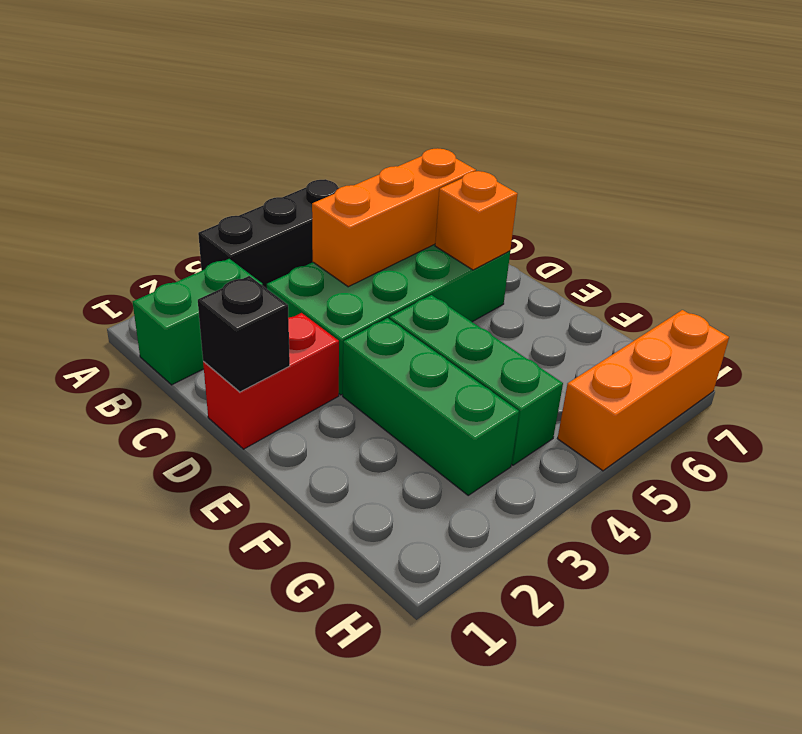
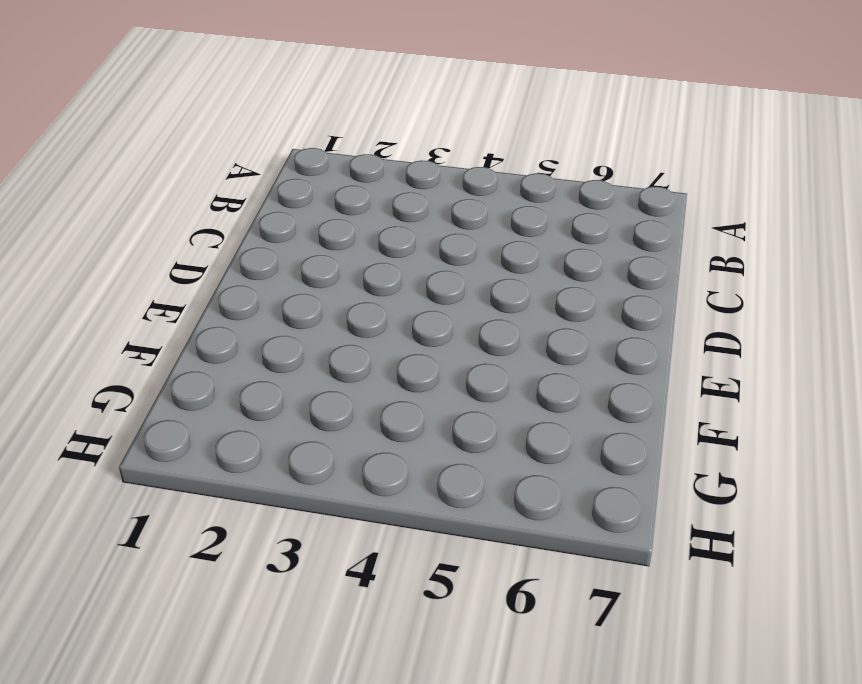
none -> black 1x3 brick [198,179,339,289]
none -> green 1x2 brick [133,259,263,385]

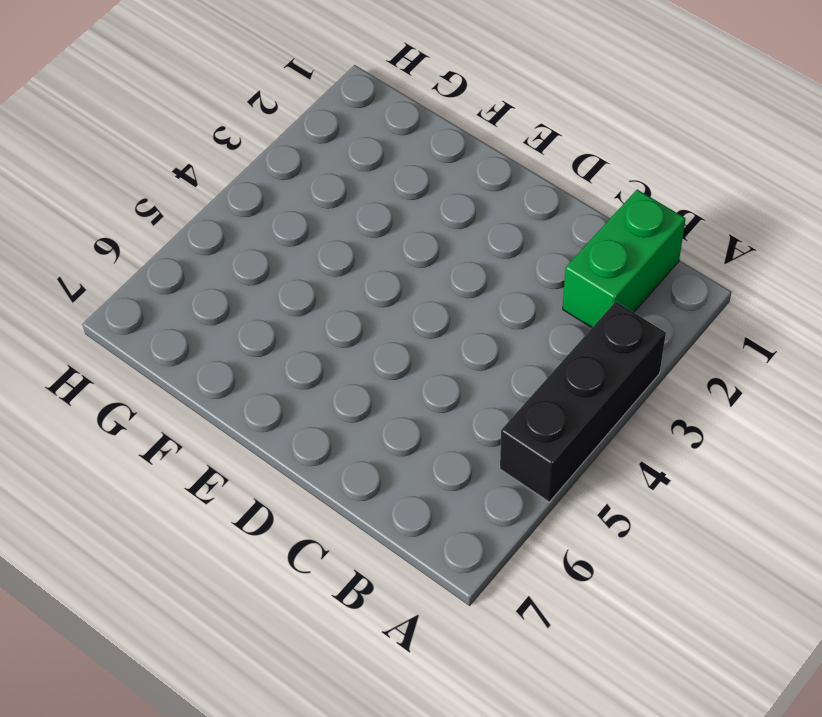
none -> green 2x4 brick [267,244,510,395]
none -> red 1x2 brick [203,313,339,449]

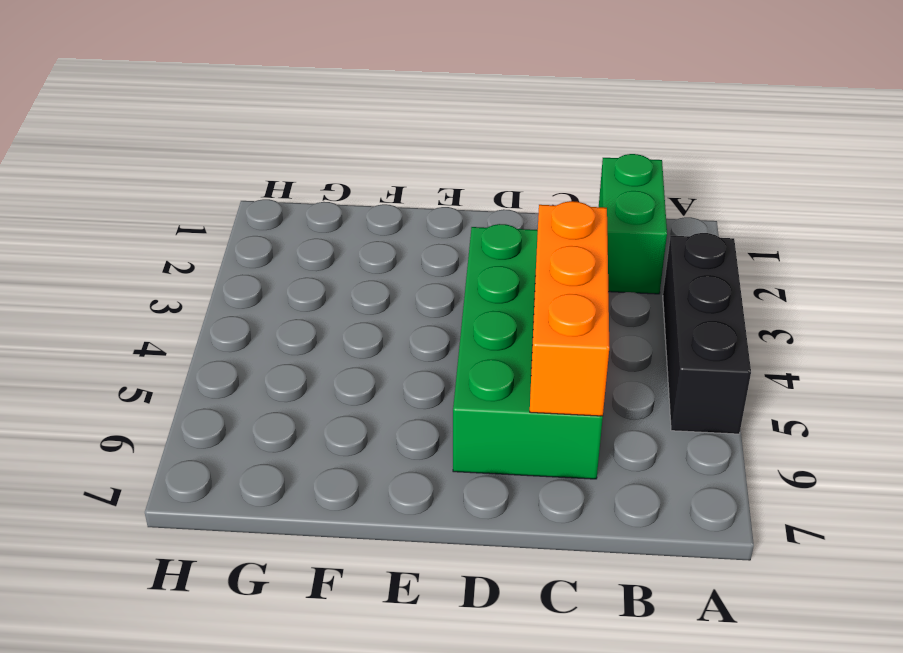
none -> red 1x2 brick [203,313,339,449]
none -> green 1x3 brick [343,318,519,495]

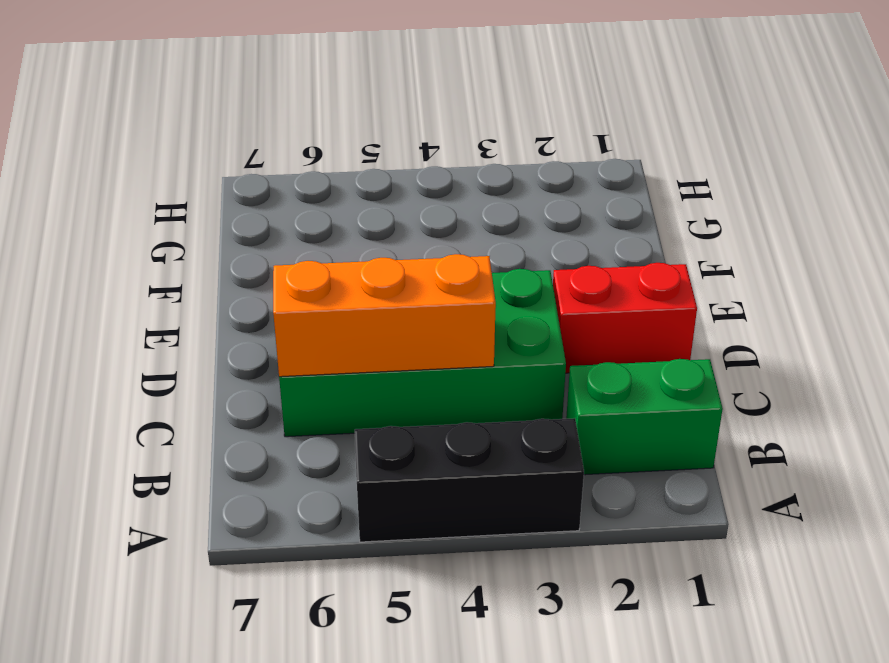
none -> green 1x3 brick [343,318,519,495]
none -> green 1x3 brick [390,295,563,465]

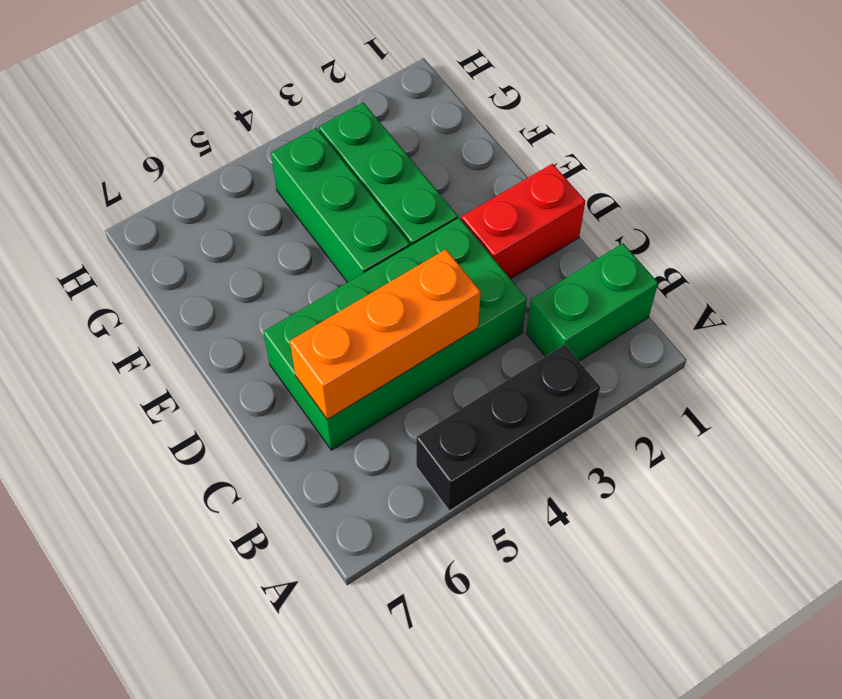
none -> orange 1x3 brick [558,310,729,471]
none -> black 1x1 brick [198,276,290,392]

